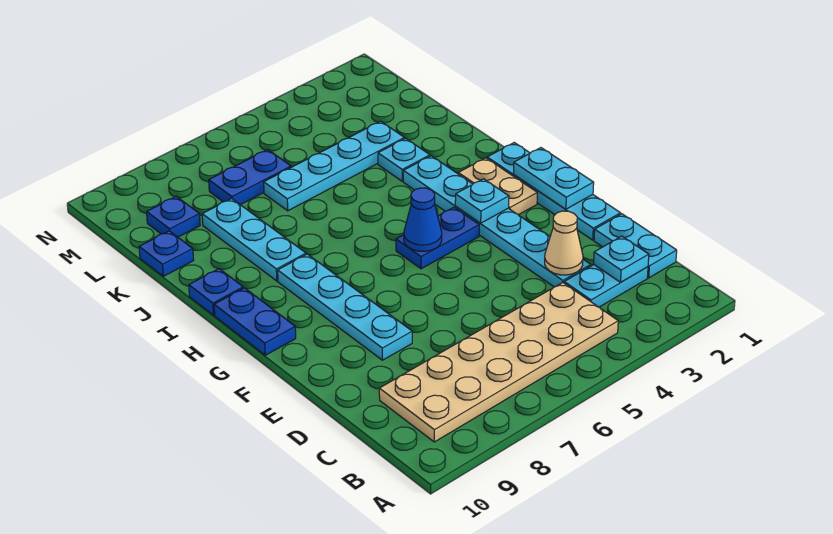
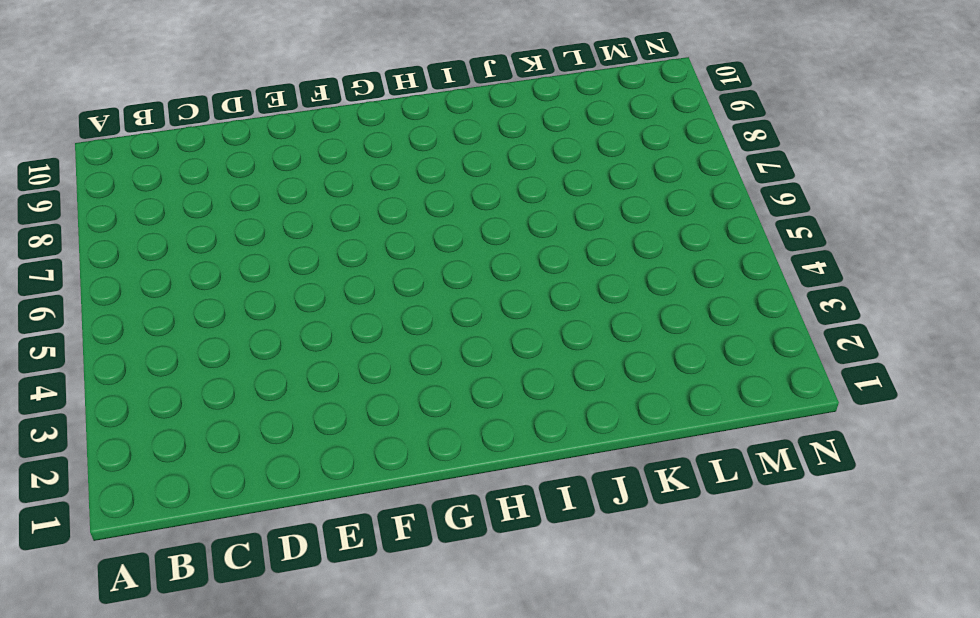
none -> tan 2x6 plate [379,282,618,442]
none -> cyan 1x2 plate [594,214,677,278]
none -> cyan 1x2 plate [564,265,648,307]

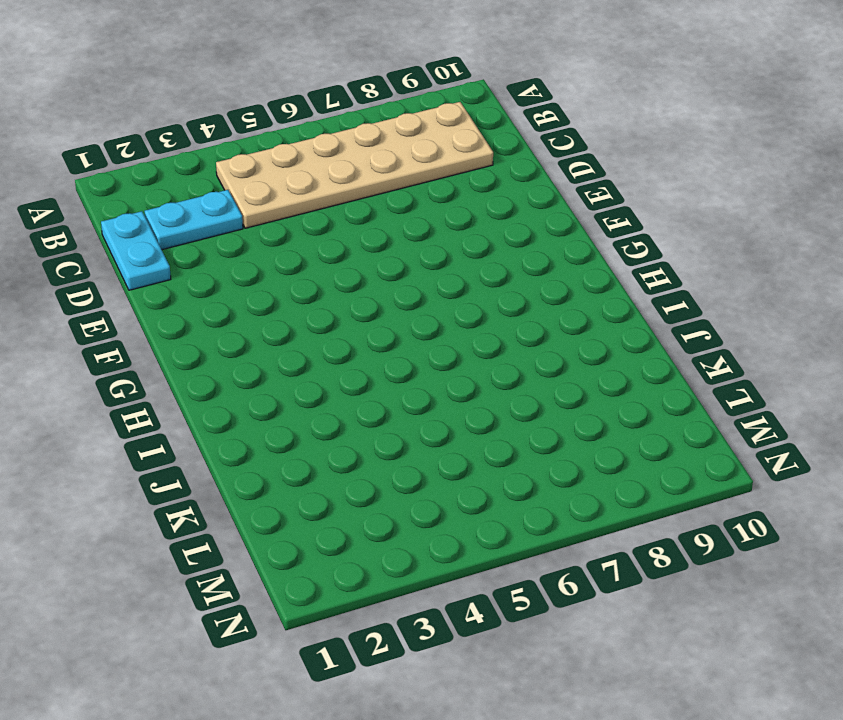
none -> cyan 1x6 plate [403,156,591,287]
none -> cyan 1x4 plate [487,143,620,240]
none -> cyan 1x4 plate [278,254,412,360]

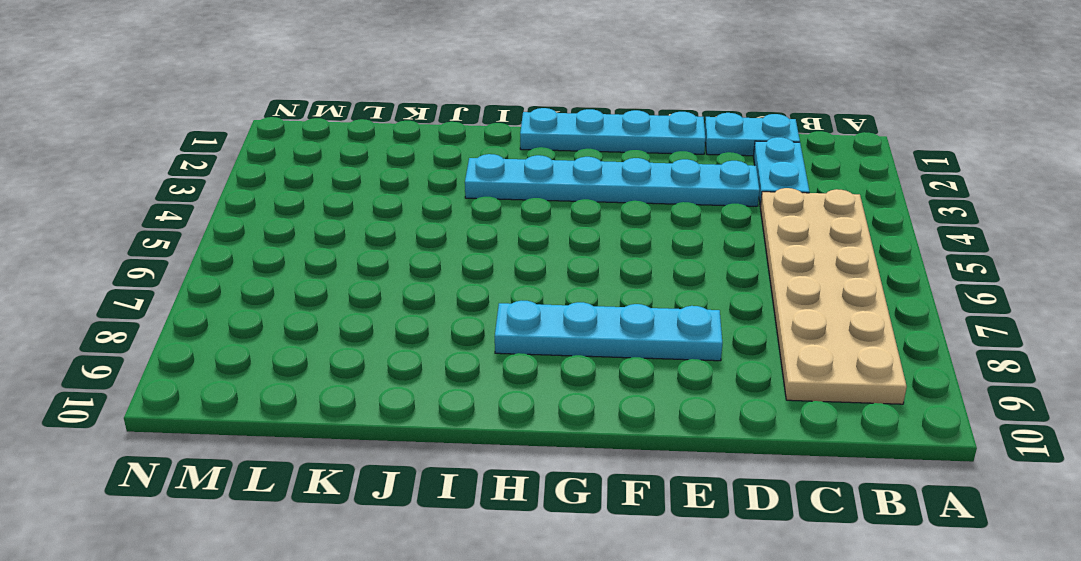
none -> tan 1x2 plate [458,158,537,215]
none -> blue 1x2 plate [396,207,479,269]
none -> blue 1x2 plate [214,288,296,355]

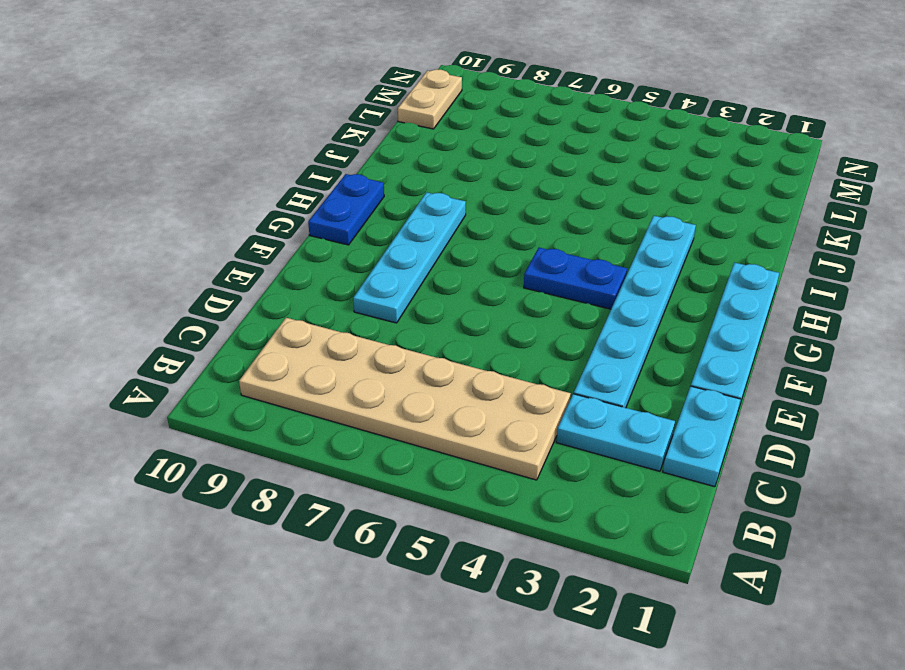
tan 1x2 plate [398,69,462,129] -> tan 1x2 plate moved to [458,158,537,215]
none -> cyan 1x3 plate [202,199,306,281]
none -> blue 1x1 plate [189,269,243,315]
none -> cyan 1x1 plate [378,138,430,181]

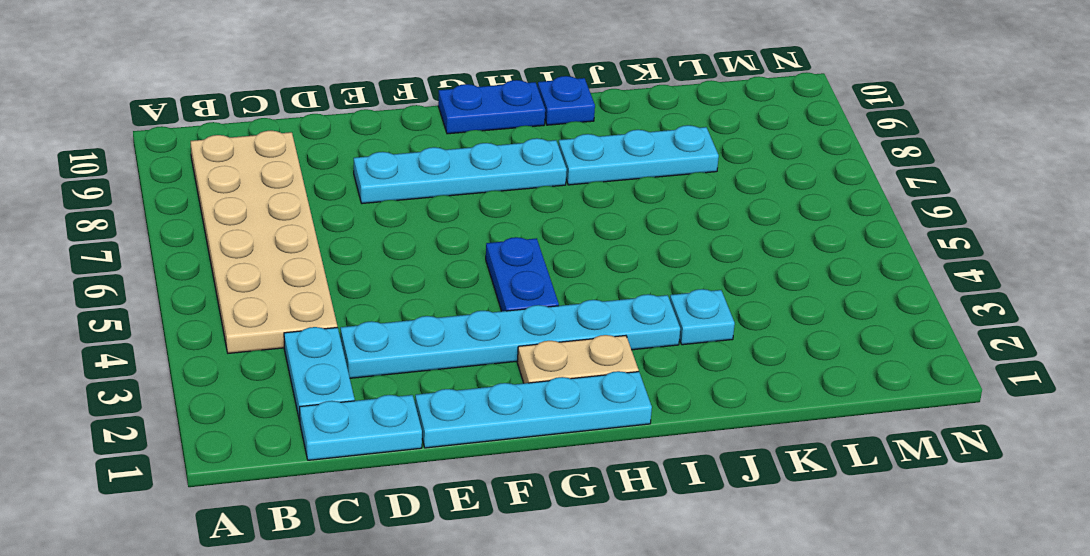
none -> cyan 1x4 plate [264,121,404,211]
none -> blue 1x1 plate [139,231,194,276]
none -> blue 1x2 plate [209,150,291,205]

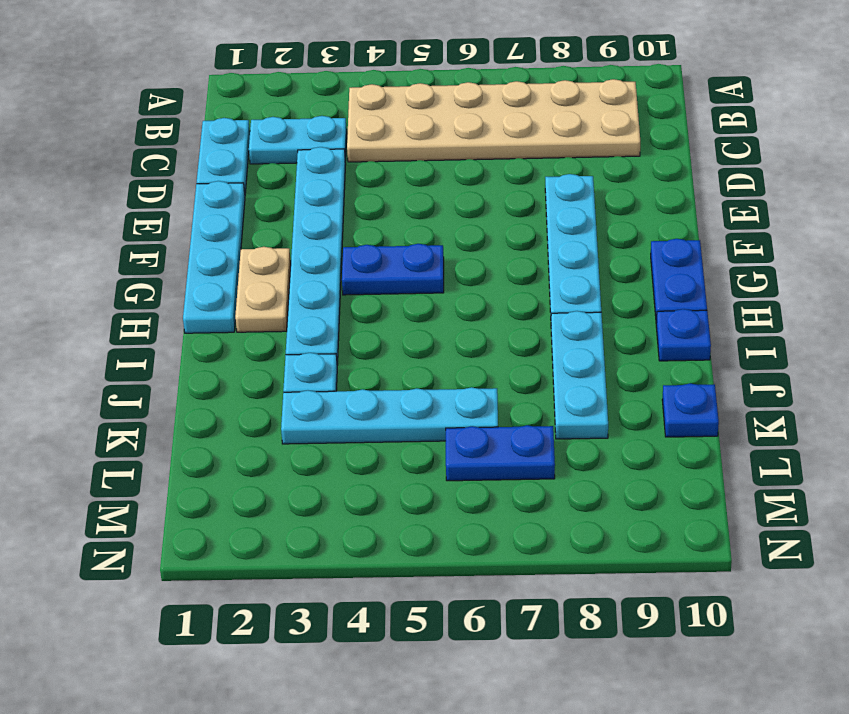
none -> blue 1x1 plate [147,196,200,237]
none -> cyan 1x1 plate [594,236,649,282]
none -> tan 1x1 cone [545,211,583,275]

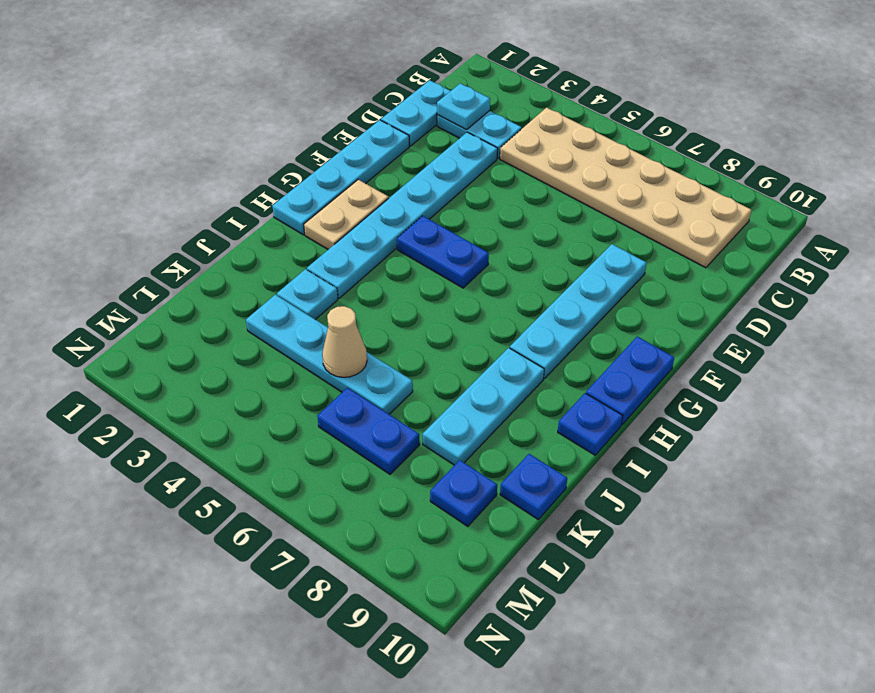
tan 1x1 cone [322,306,367,377] -> tan 1x1 cone moved to [545,211,583,275]
none -> cyan 1x2 plate [513,148,594,209]
none -> cyan 1x1 plate [455,179,509,223]
none -> blue 1x1 cone [404,188,442,251]

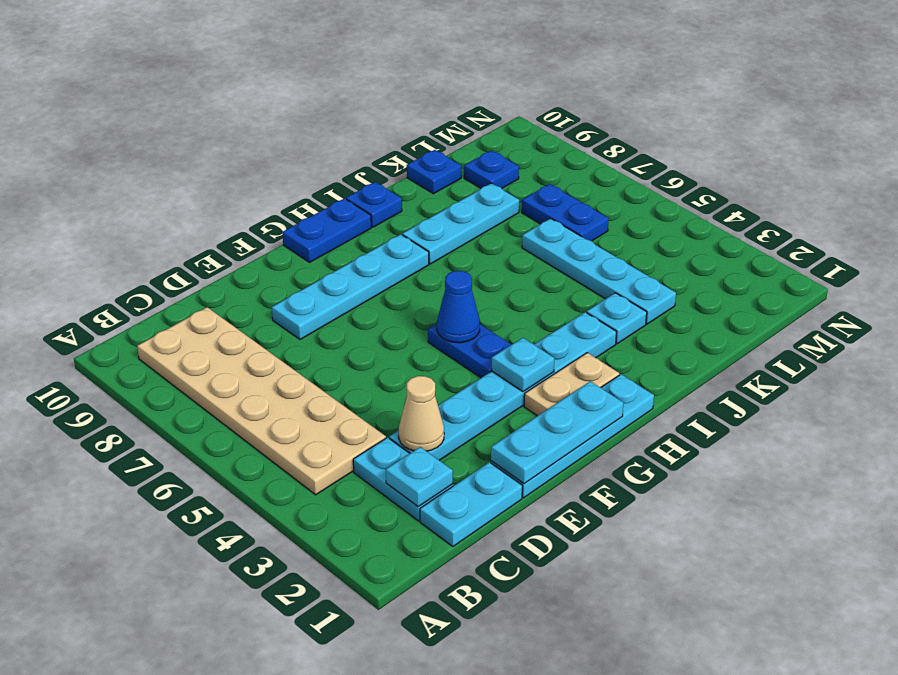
cyan 1x3 plate [491,381,623,484] -> cyan 1x2 plate [513,148,594,209]

